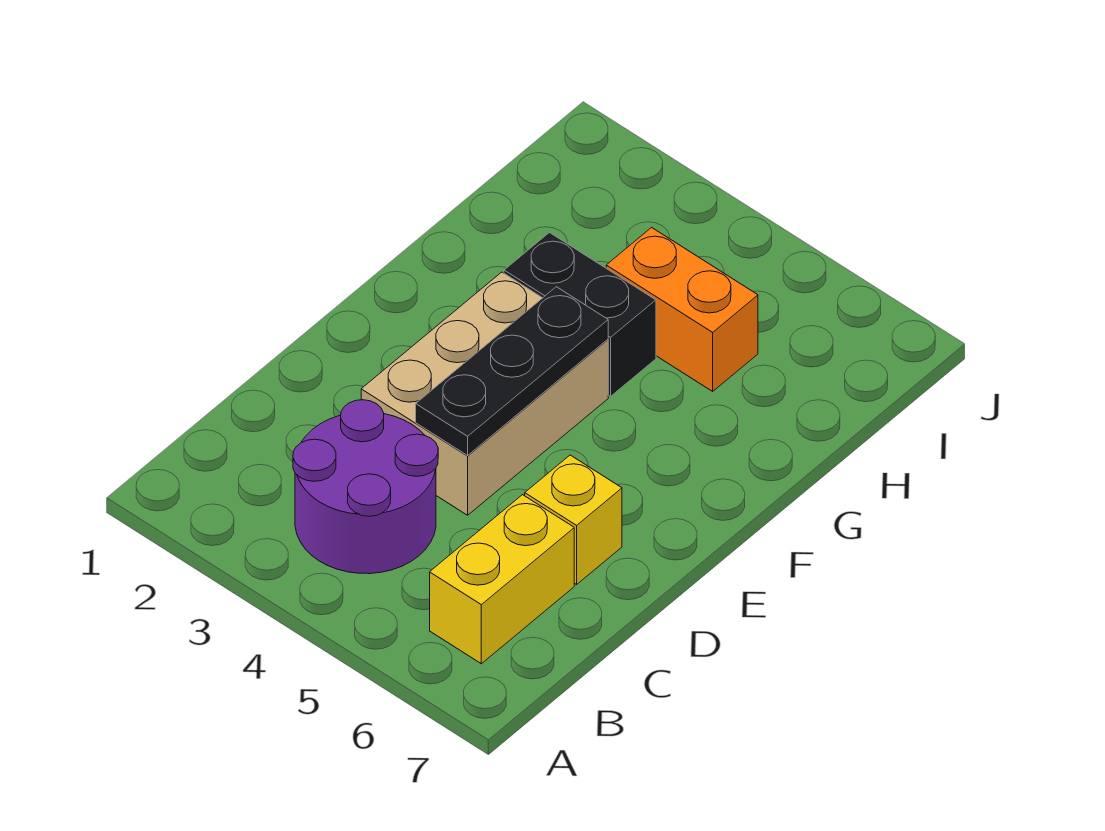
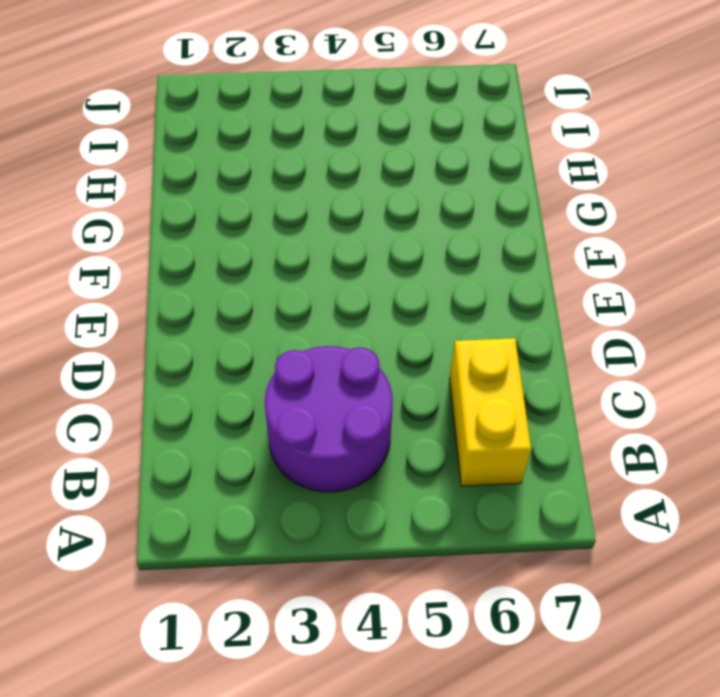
none -> tan 2x3 brick [361,272,608,515]
none -> yellow 1x1 brick [525,455,622,584]

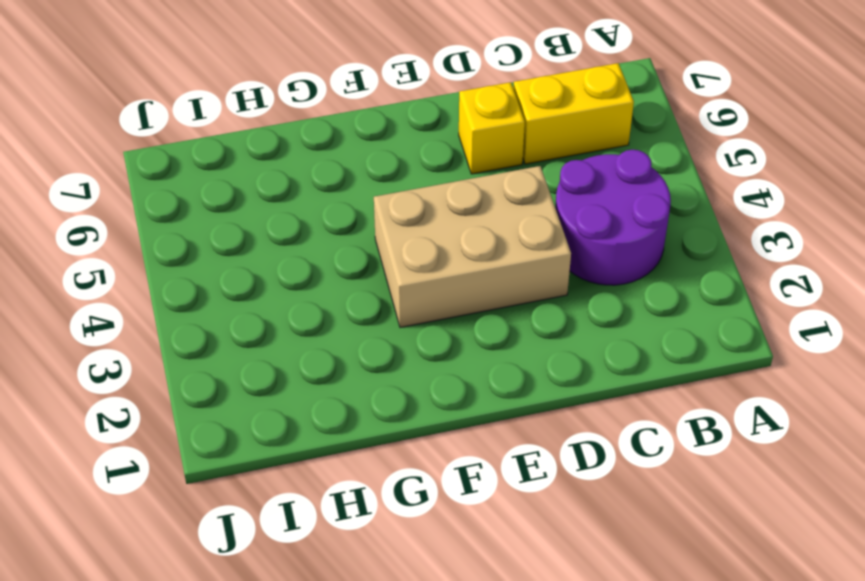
none -> black 1x2 brick [504,233,656,396]
none -> orange 1x2 brick [606,227,758,391]

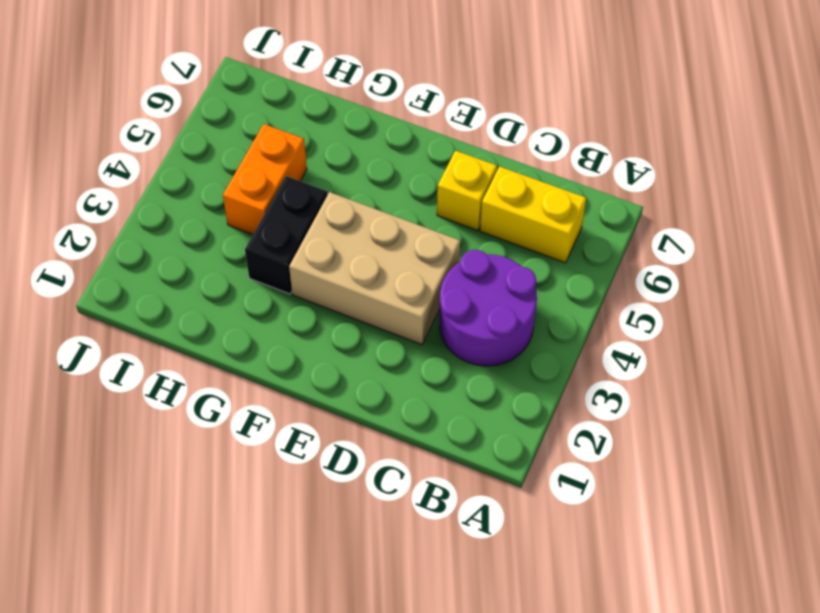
none -> black 1x3 plate [416,287,608,456]

